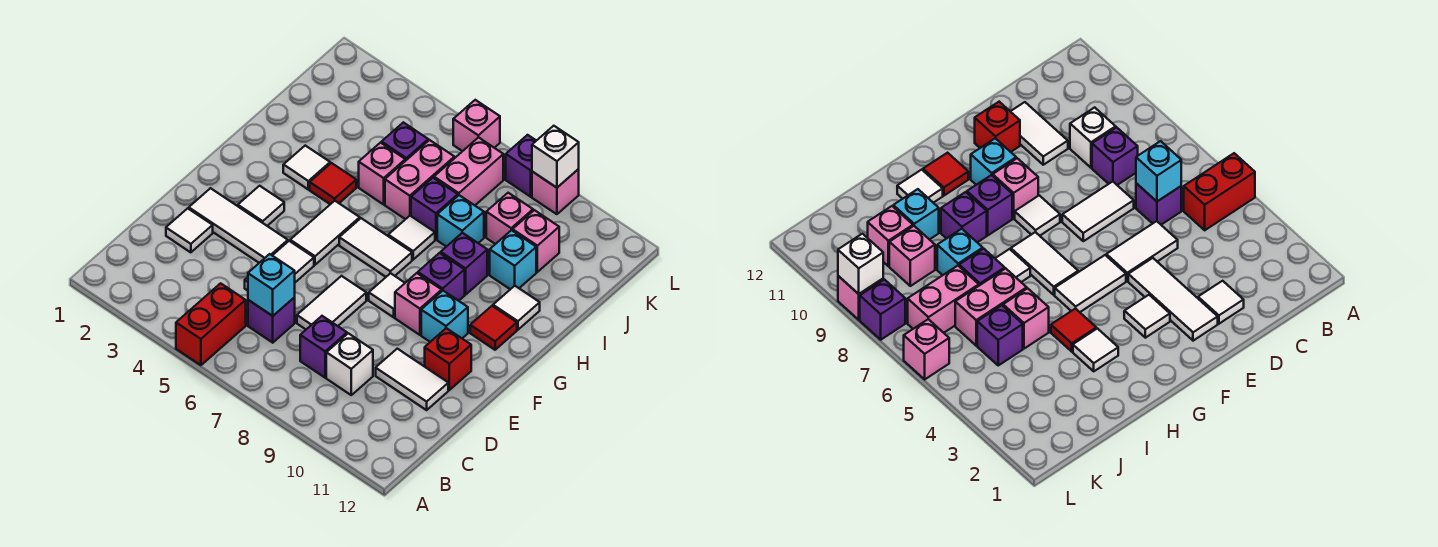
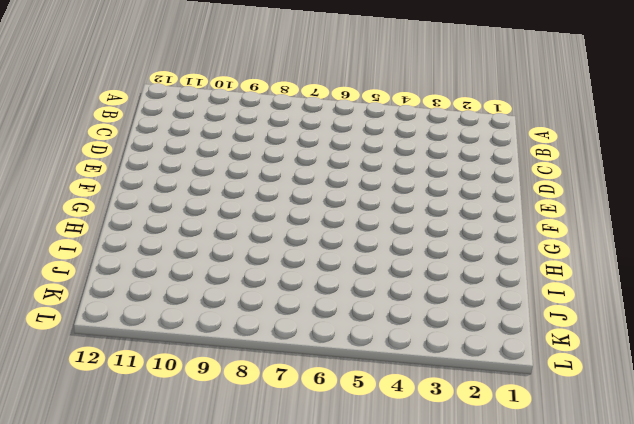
none -> red 1x2 brick [176,283,246,365]
none -> purple 1x1 brick [248,298,295,343]
none -> purple 1x1 brick [300,316,347,378]
none -> white 1x1 brick [326,333,373,395]

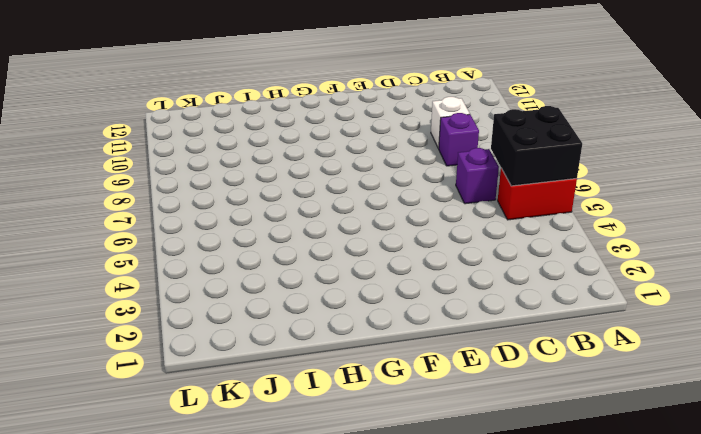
black 2x2 brick [491,106,582,186] -> none
none -> white 1x1 tile [166,208,213,252]
none -> white 1x2 tile [245,241,314,291]
none -> white 1x2 tile [297,276,366,329]
none -> white 1x2 tile [376,349,448,410]

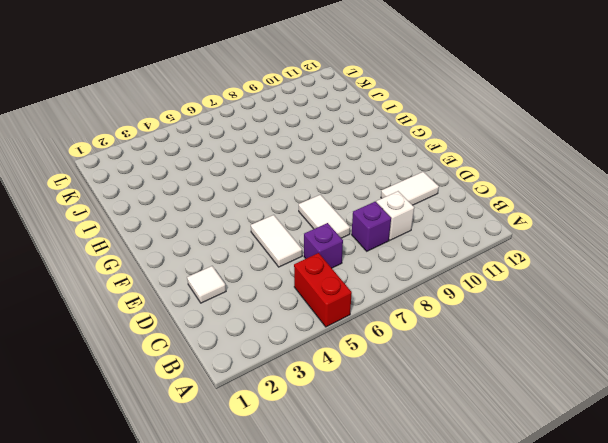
none -> white 1x3 tile [189,188,288,263]
none -> red 1x1 brick [425,328,471,390]
none -> white 1x1 tile [238,186,284,226]
none -> white 1x2 tile [290,201,360,265]

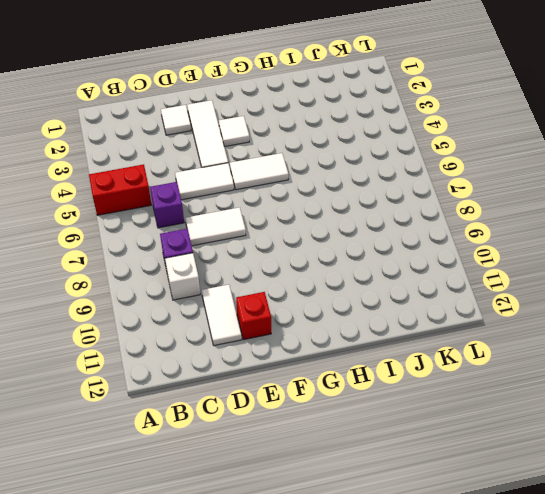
none -> white 1x1 tile [369,273,405,317]
none -> pink 1x1 brick [395,273,442,335]
none -> cyan 1x1 brick [421,291,468,342]
none -> white 1x2 tile [339,218,412,277]

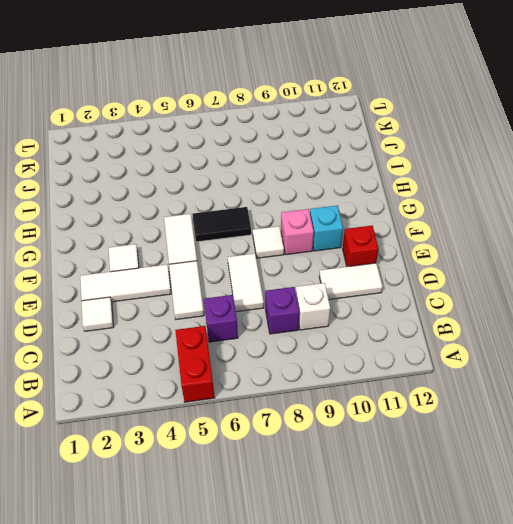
black 1x2 tile [192,207,251,242] -> white 1x2 tile [339,218,412,277]
none -> purple 1x1 brick [418,253,465,301]
none -> red 1x1 tile [470,306,517,350]
none -> white 1x1 tile [283,146,330,189]
none -> red 1x1 tile [310,163,356,204]

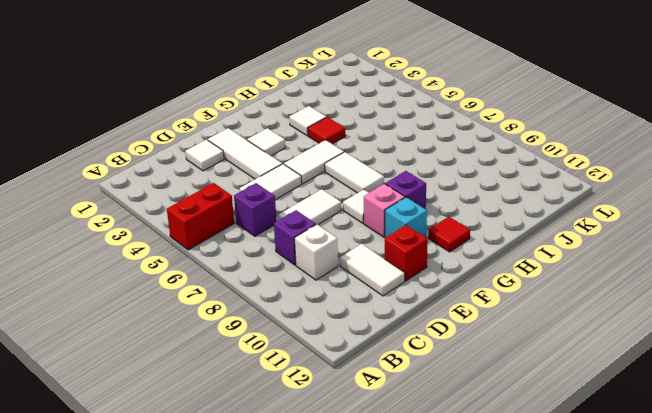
none -> white 1x1 tile [388,216,435,260]
none -> purple 1x1 brick [441,233,487,295]
none -> white 1x1 tile [493,286,540,330]
none -> pink 1x1 brick [359,143,405,204]

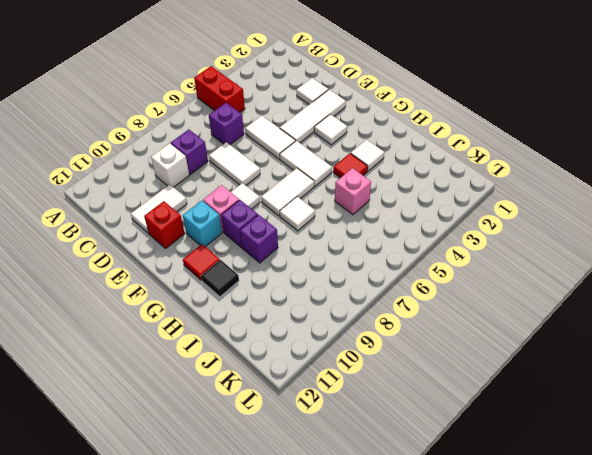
black 1x1 tile [201,260,239,297] -> white 1x1 tile [493,286,540,330]
none -> pink 1x2 brick [385,140,454,219]
none -> purple 1x1 brick [411,178,458,239]
none -> cyan 1x1 brick [437,195,484,247]
none -> cyan 1x1 brick [490,230,536,289]

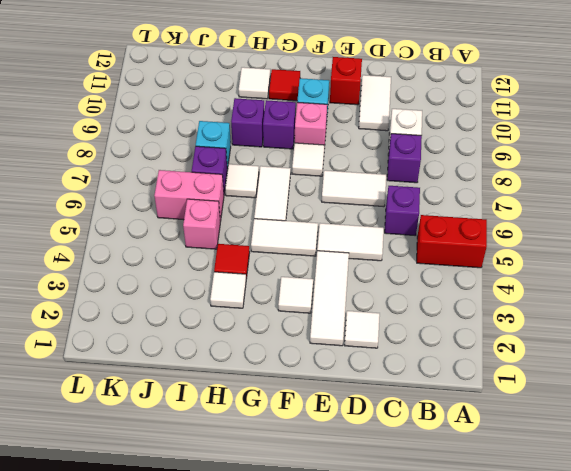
none -> cyan 1x1 brick [490,230,536,289]
none -> purple 1x1 brick [382,122,428,161]
none -> pink 1x2 brick [434,137,503,205]
none -> pink 1x1 brick [486,193,533,244]

